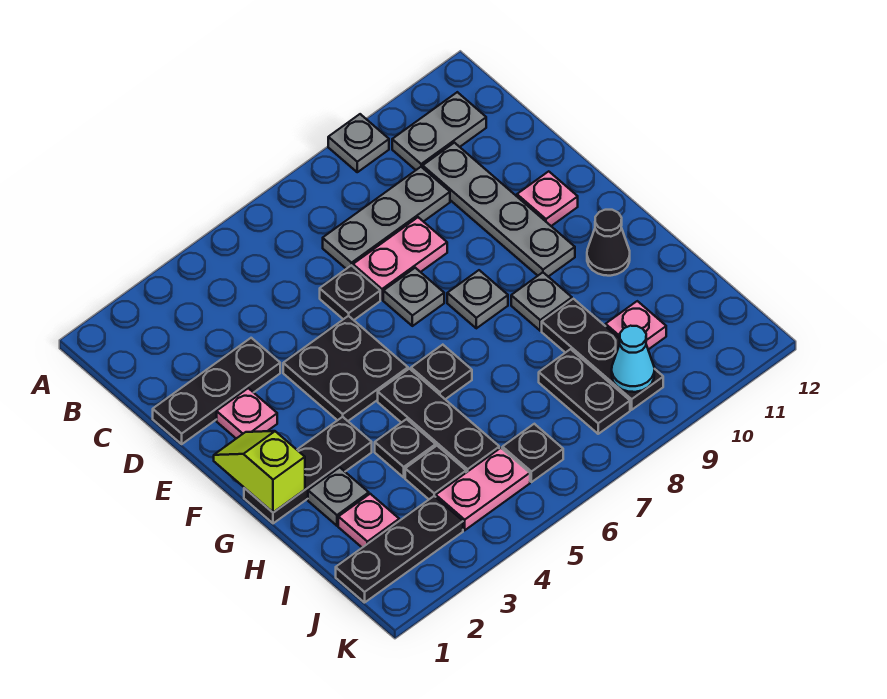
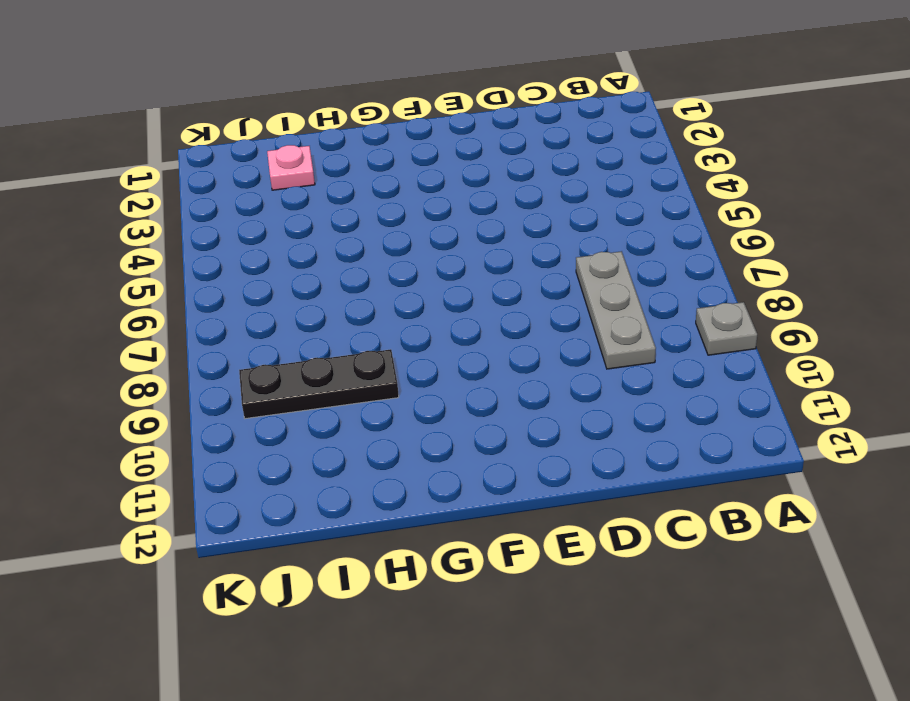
none -> grey 1x2 plate [392,92,486,170]
none -> grey 1x4 plate [423,143,575,277]
none -> black 1x3 plate [153,338,280,444]

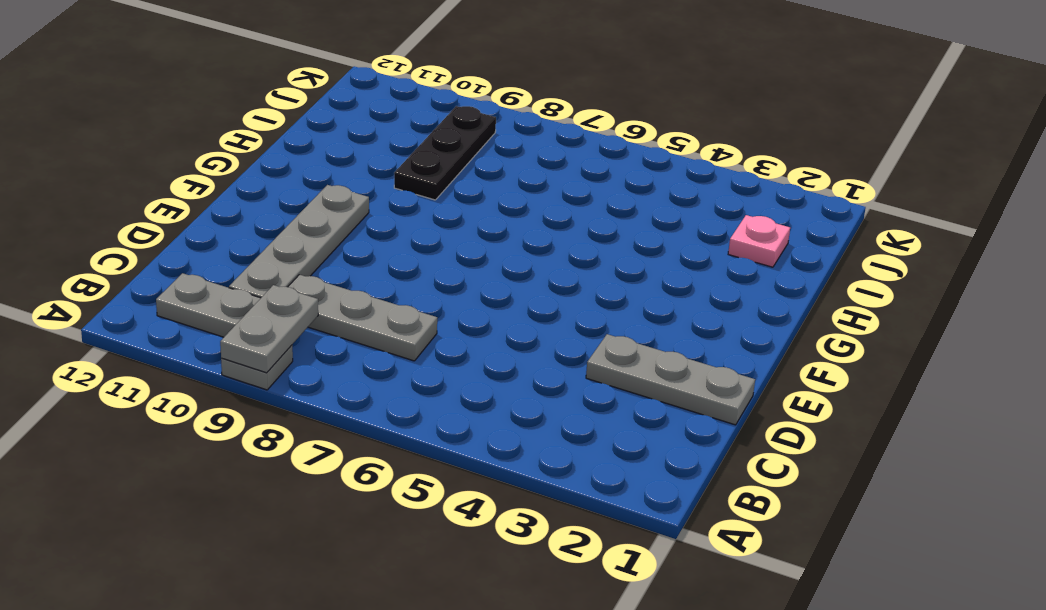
grey 1x2 plate [220,285,318,373] -> none
grey 1x3 plate [586,334,755,425] -> black 1x3 plate [153,338,280,444]
none -> black 1x1 plate [320,265,380,320]
none -> pink 1x2 plate [353,217,447,300]
none -> pink 1x1 plate [217,388,277,439]

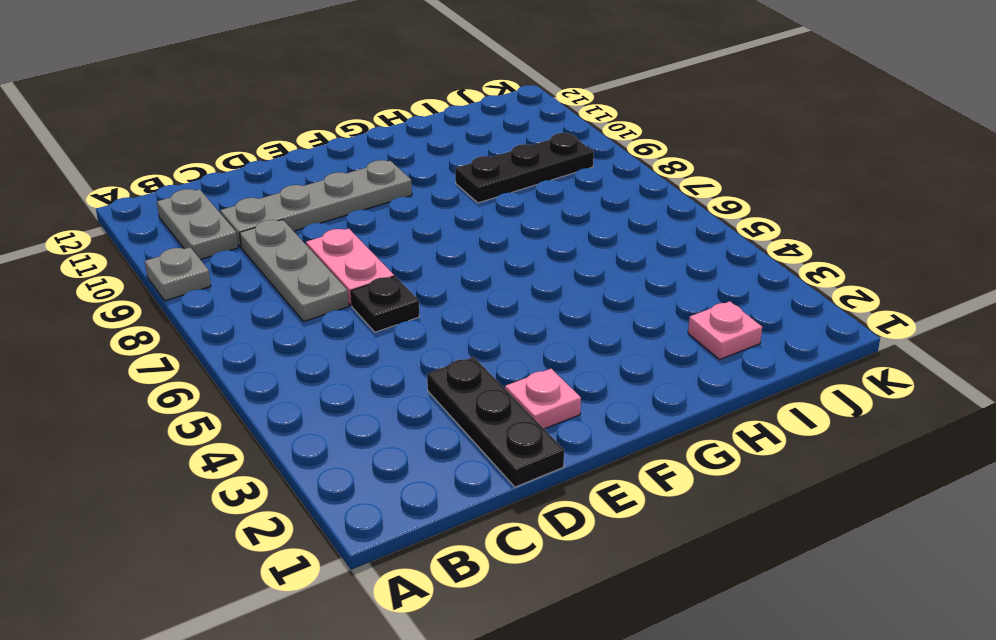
none -> black 2x2 plate [283,316,408,421]
none -> grey 1x1 plate [383,268,444,326]
none -> pink 1x1 plate [517,171,578,226]

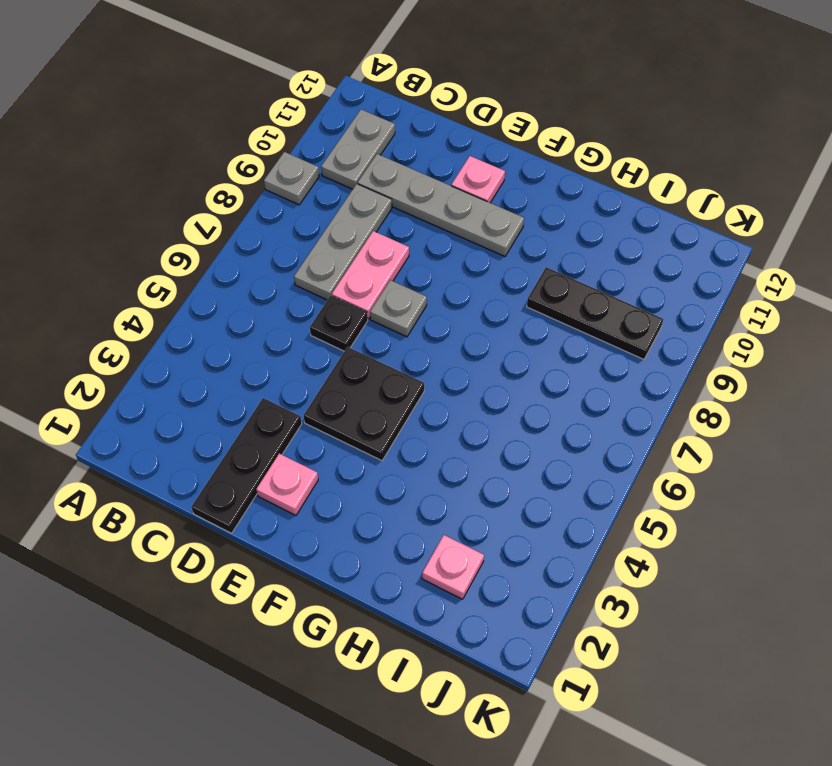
none -> grey 1x1 plate [447,270,508,328]
none -> black 1x3 plate [244,417,372,523]
none -> black 1x3 plate [378,369,499,473]

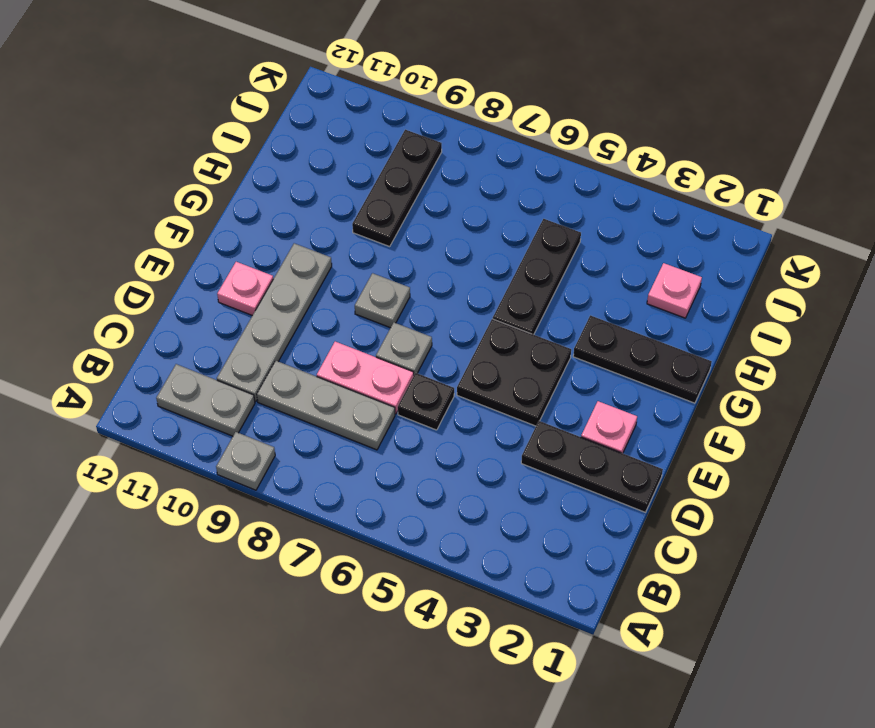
none -> black 1x1 plate [411,345,472,399]
none -> grey 1x1 plate [511,272,572,331]
none -> black 1x1 cone [587,210,630,276]

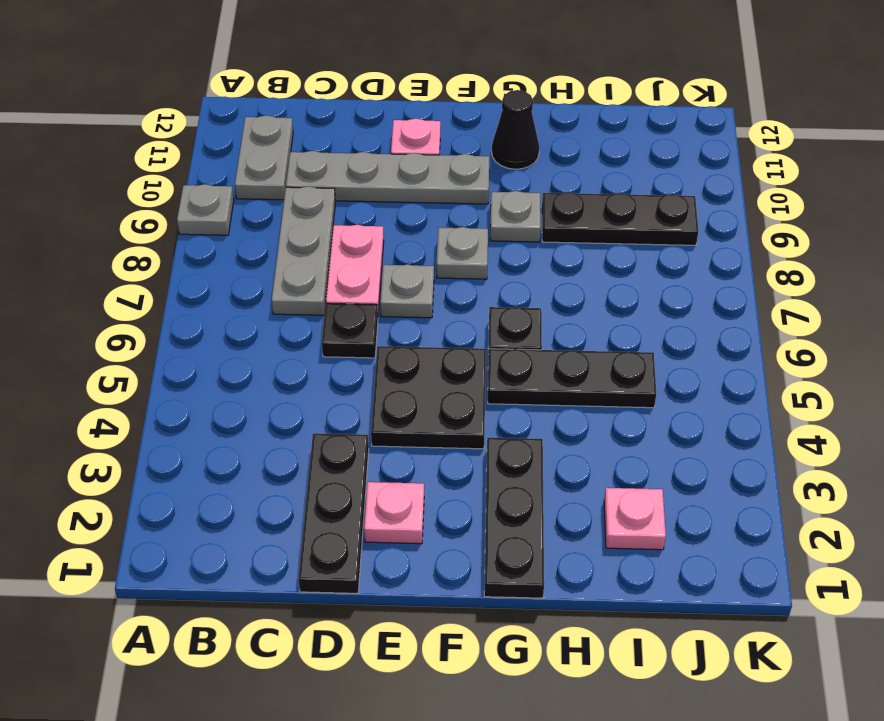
none -> grey 1x1 plate [308,467,369,526]
none -> black 1x1 plate [375,419,436,477]
none -> black 1x1 plate [405,446,466,499]

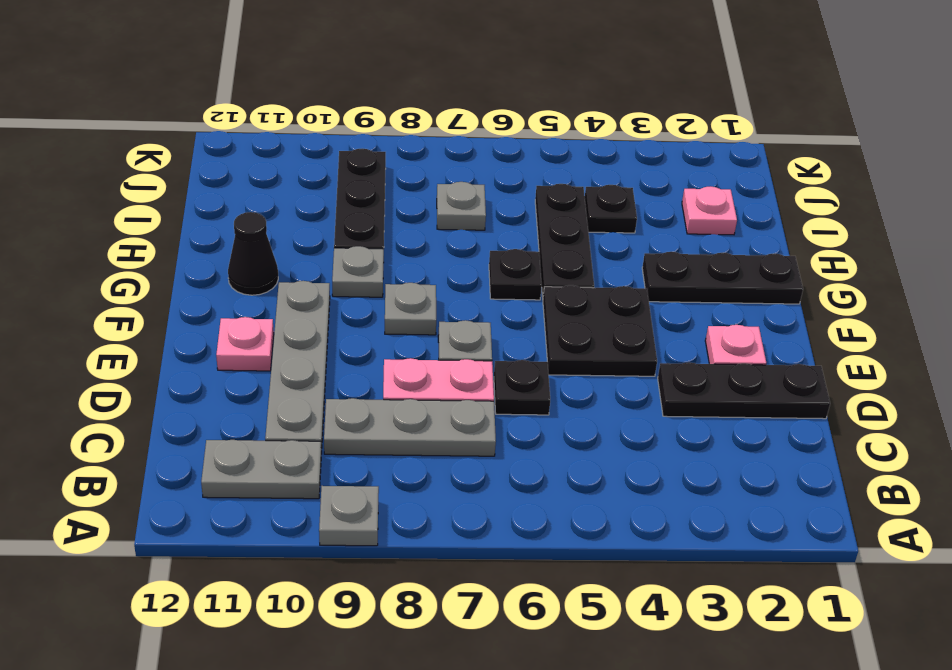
grey 1x1 plate [437,182,486,230] -> grey 1x1 plate moved to [308,467,369,526]
none -> black 1x1 plate [375,419,436,477]
none -> black 1x2 plate [539,349,630,434]
none -> pink 1x1 plate [606,301,666,350]

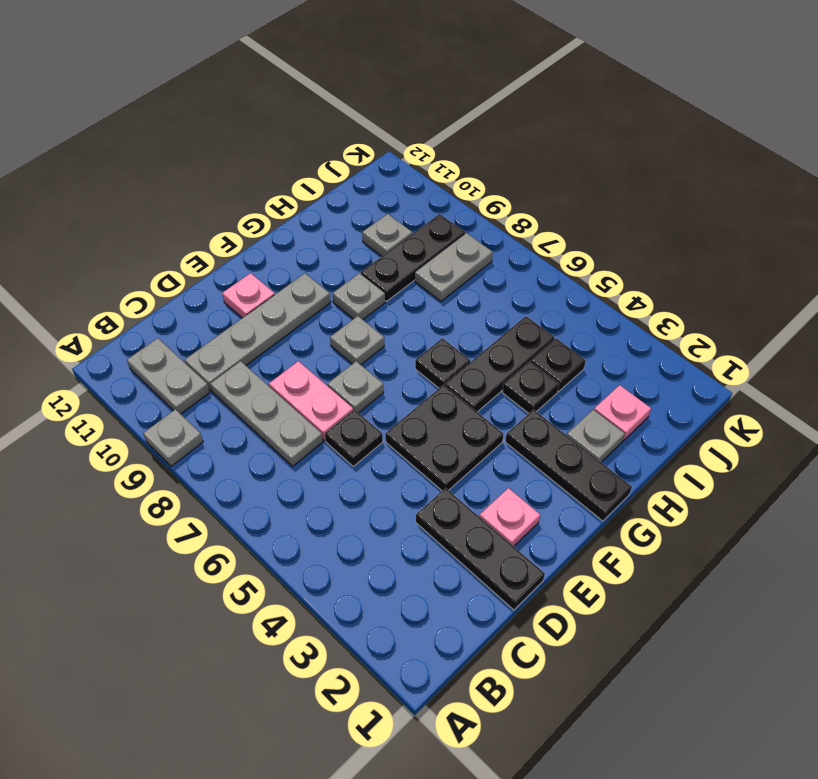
grey 1x2 plate [415,233,493,301] -> black 1x2 plate [539,349,630,434]
grey 1x1 plate [362,214,412,256] -> pink 1x1 plate [606,301,666,350]
none -> black 1x1 cone [587,210,630,276]
none -> black 1x3 plate [336,496,463,603]
none -> pink 1x2 plate [436,448,530,530]

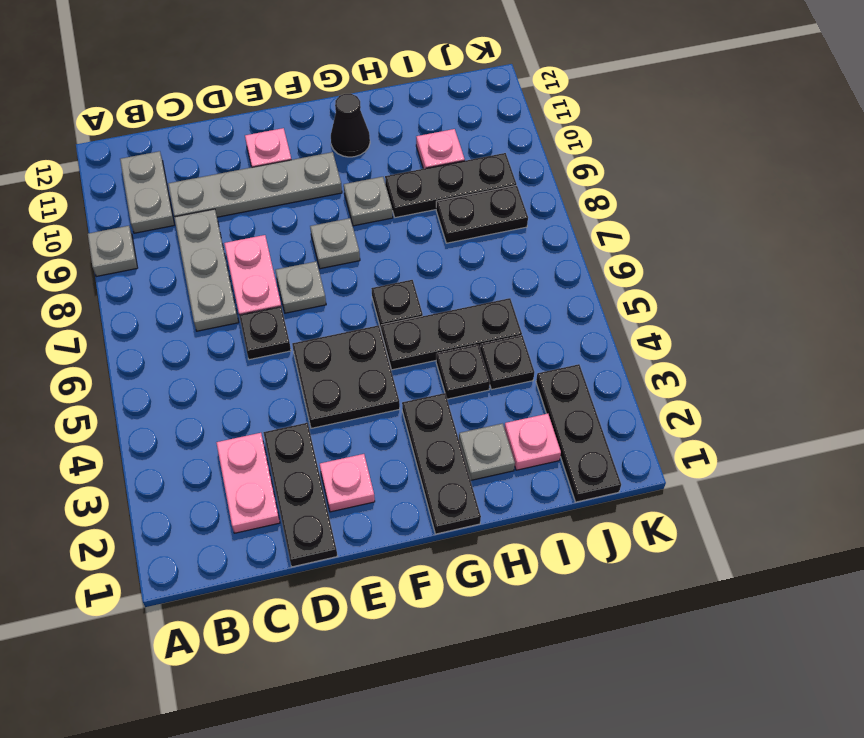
pink 1x2 plate [216,433,280,533] -> pink 1x2 plate moved to [436,448,530,530]
none -> black 1x1 plate [502,424,563,482]
none -> lime 1x2 slope [214,431,305,512]
none -> cyan 1x1 cone [612,326,654,392]

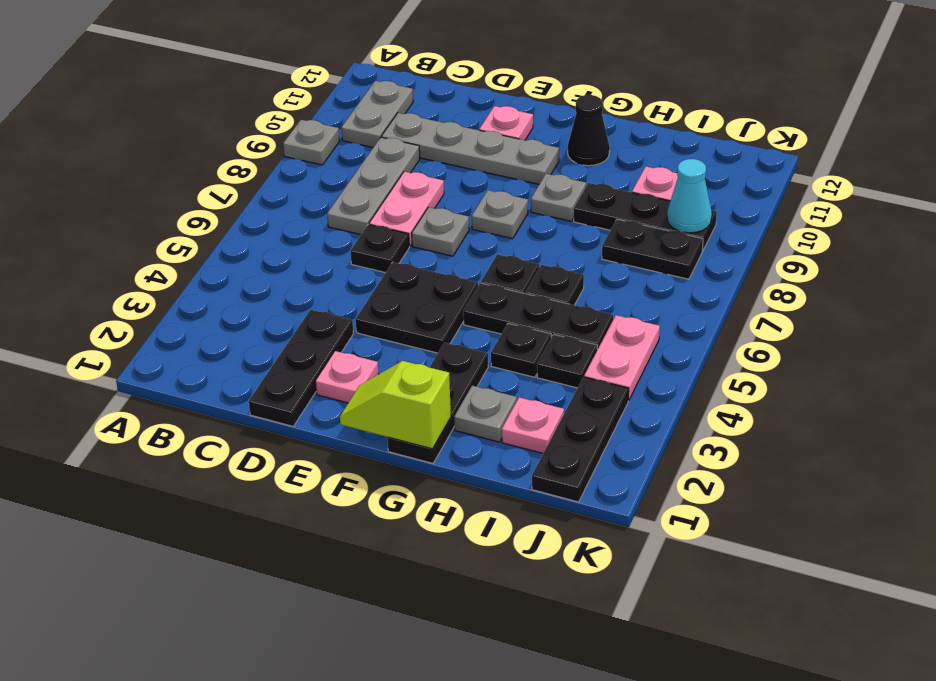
black 1x1 plate [526,265,584,305] -> black 1x1 plate moved to [502,424,563,482]

